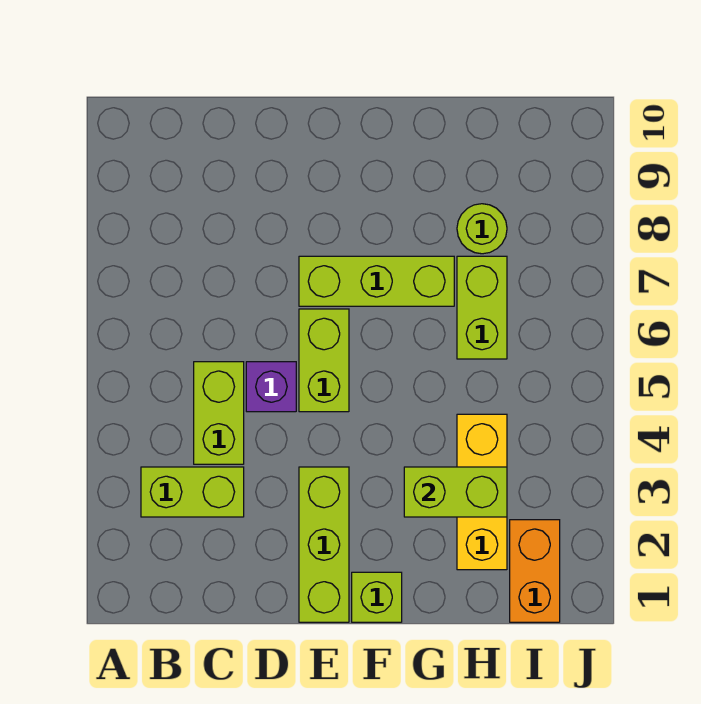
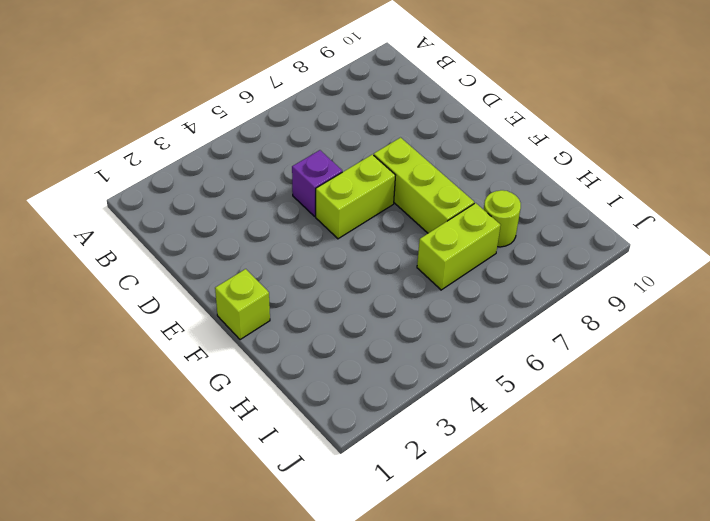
none -> lime 1x2 brick [141,467,244,517]
none -> lime 1x2 brick [194,362,244,464]
none -> lime 1x3 brick [299,467,349,622]

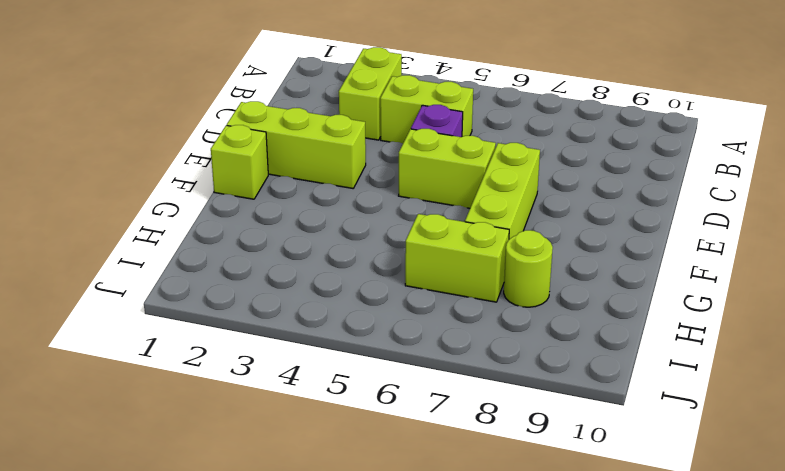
none -> yellow 1x3 brick [457,414,507,570]
none -> orange 1x2 brick [510,520,560,622]
none -> lime 1x2 brick [404,467,507,517]

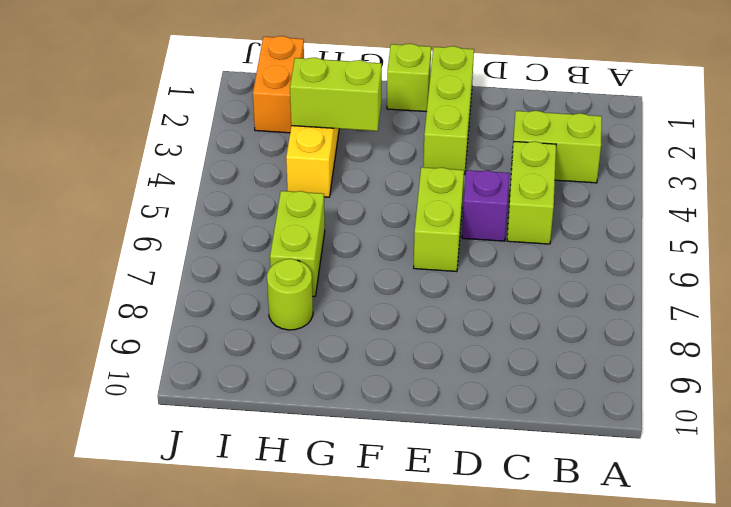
none -> lime 1x3 brick [299,256,454,306]

